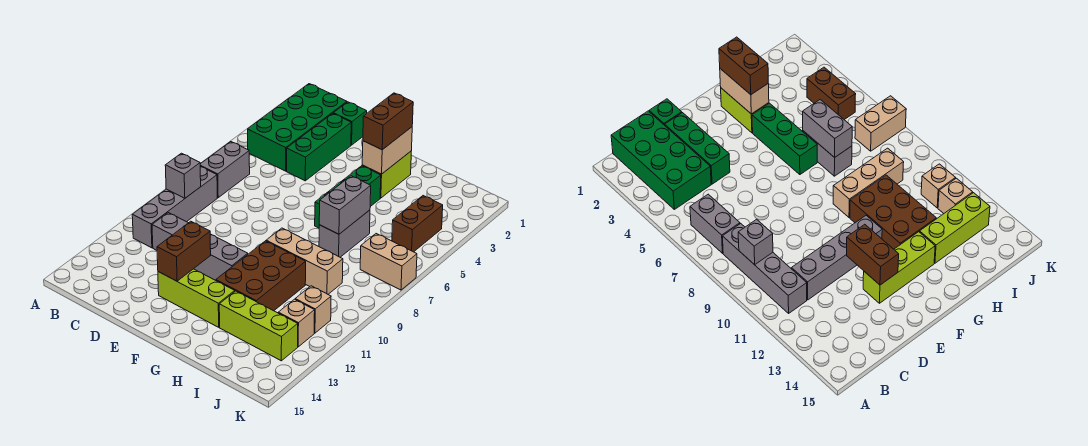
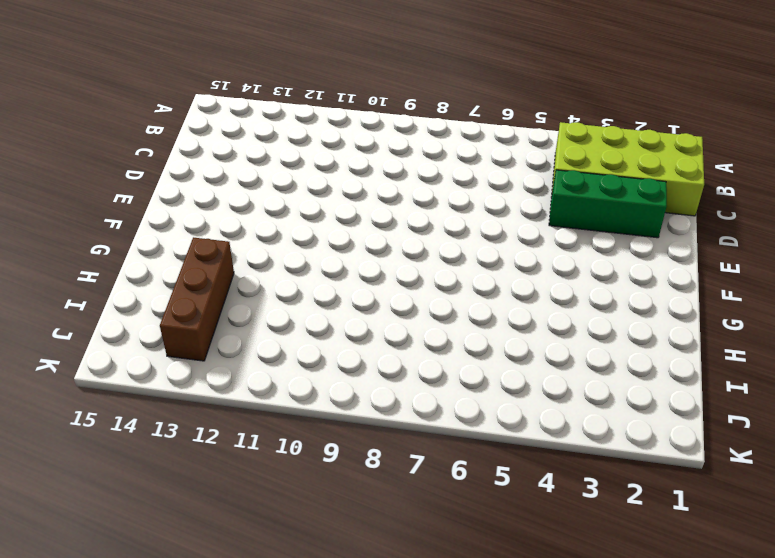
lime 2x4 brick [551,122,704,216] -> green 2x4 brick [248,84,347,171]
brown 1x3 brick [160,237,234,361] -> lime 1x3 brick [219,291,298,361]
none -> grey 1x2 brick [200,142,250,198]
none -> grey 1x4 brick [132,166,217,248]
none -> grey 1x4 brick [152,213,248,280]

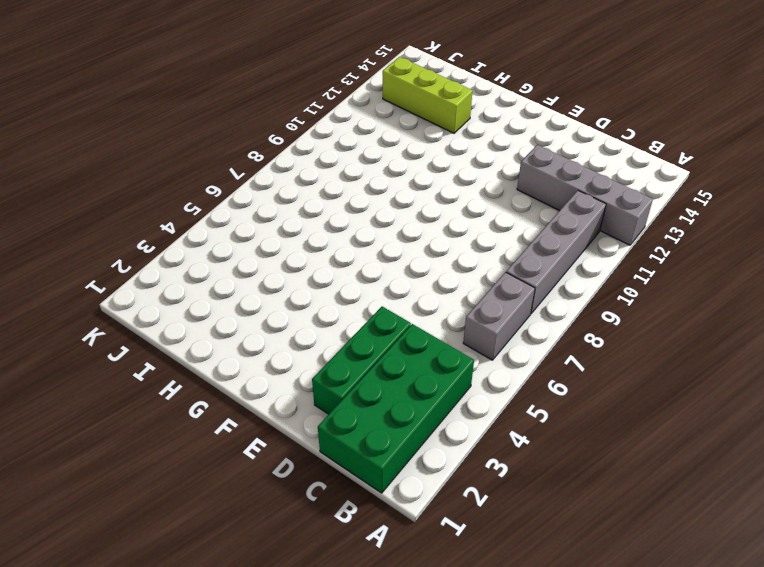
grey 1x4 brick [517,145,653,245] -> grey 1x4 brick moved to [152,213,248,280]
none -> green 1x1 brick [333,102,367,145]
none -> lime 1x3 brick [158,269,235,327]
none -> lime 1x2 brick [362,151,411,198]

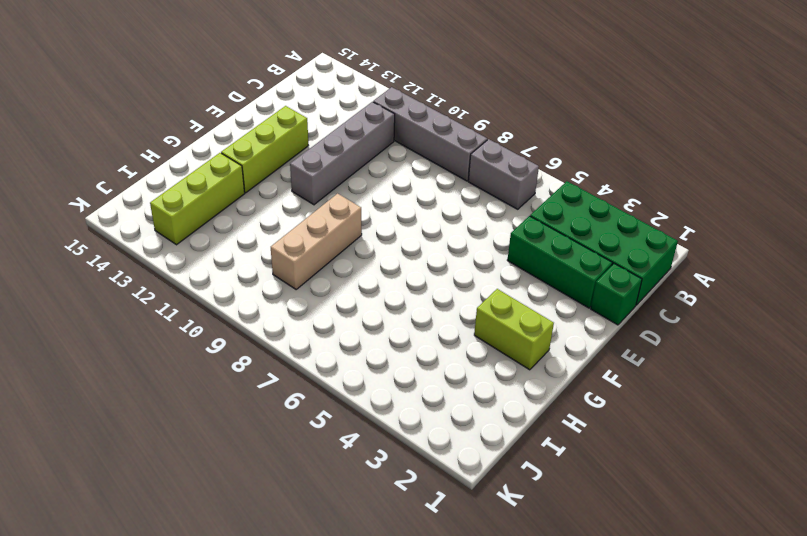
none -> green 1x3 brick [315,166,381,228]
none -> brown 2x3 brick [216,241,306,311]
none -> grey 1x2 brick [319,210,370,257]

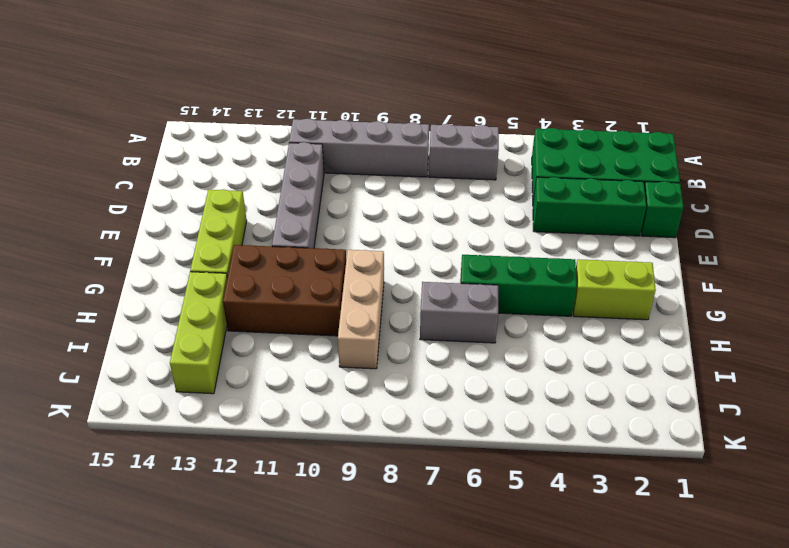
none -> brown 1x2 brick [392,196,443,252]
none -> tan 1x2 brick [360,234,417,290]
none -> tan 1x1 brick [295,286,331,333]

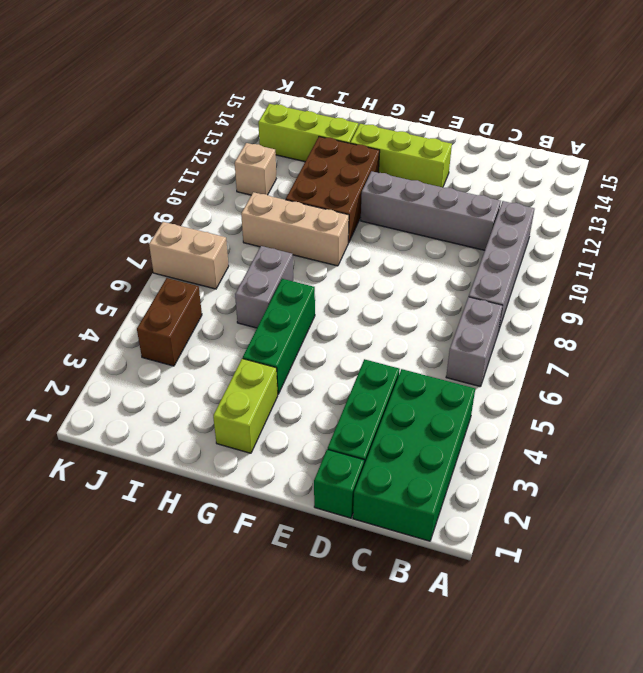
none -> tan 1x1 brick [278,299,315,347]
none -> grey 1x1 brick [165,153,201,198]
none -> brown 1x2 brick [157,221,211,281]

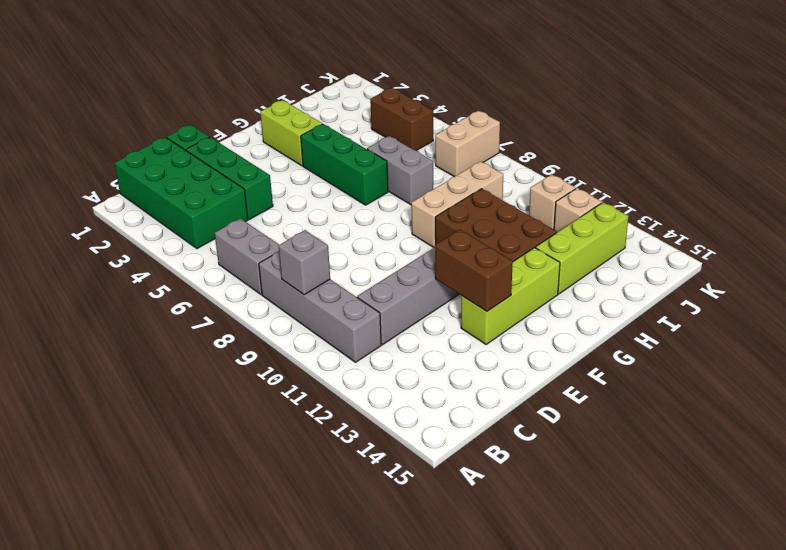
none -> tan 1x2 brick [362,127,412,174]
none -> grey 1x2 brick [319,176,371,234]
none -> brown 1x2 brick [363,93,413,150]

